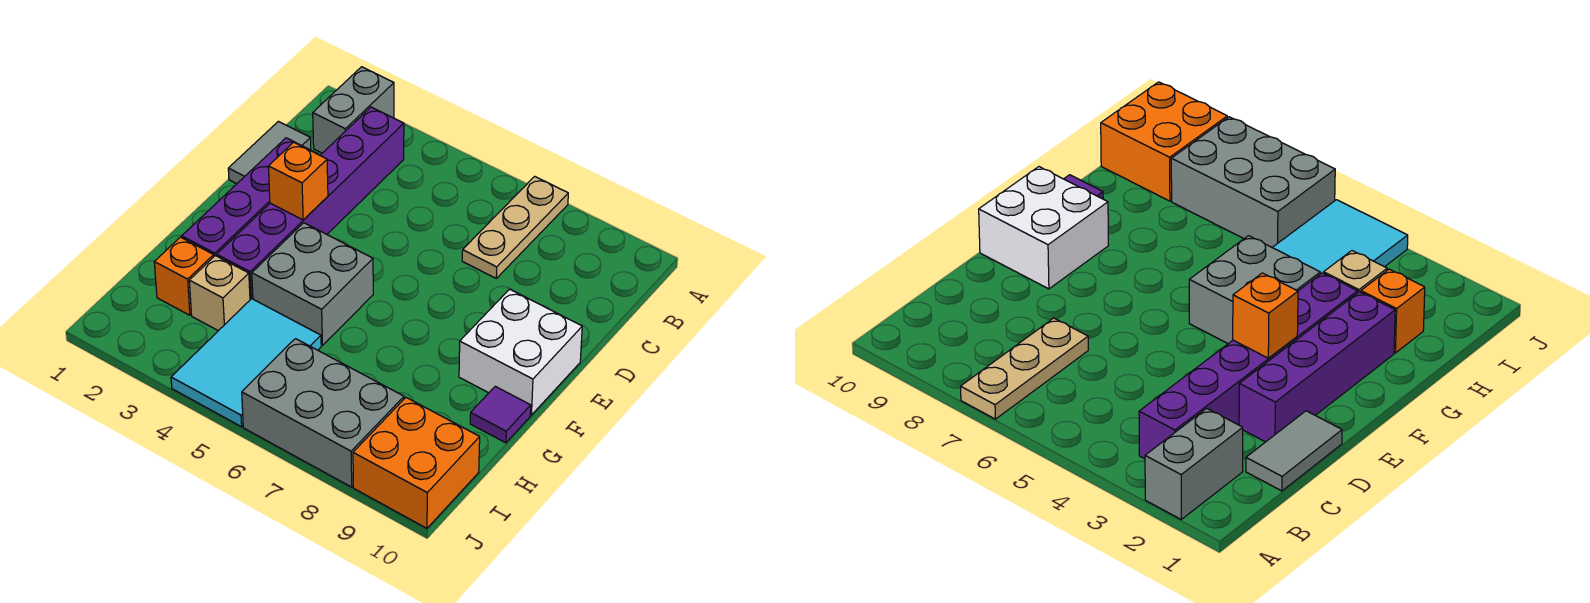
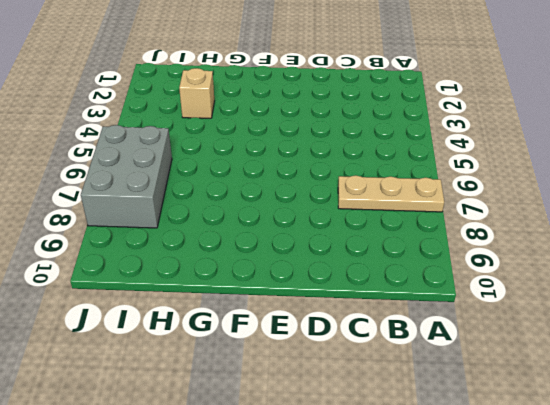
none -> grey 1x2 brick [313,67,394,153]
none -> purple 1x6 brick [217,107,404,300]
none -> grey 1x2 tile [228,121,311,184]

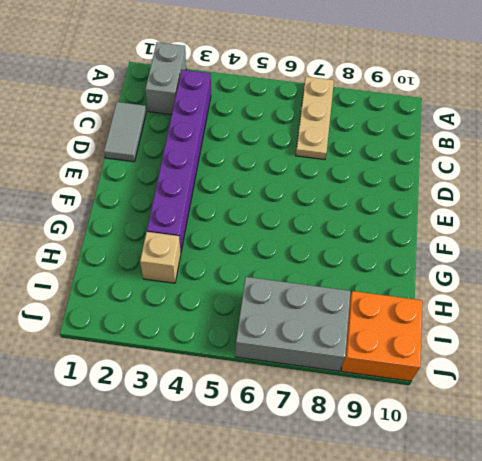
none -> purple 1x4 brick [182,138,319,256]
none -> white 2x2 brick [459,289,582,415]
none -> grey 2x2 brick [252,223,373,345]

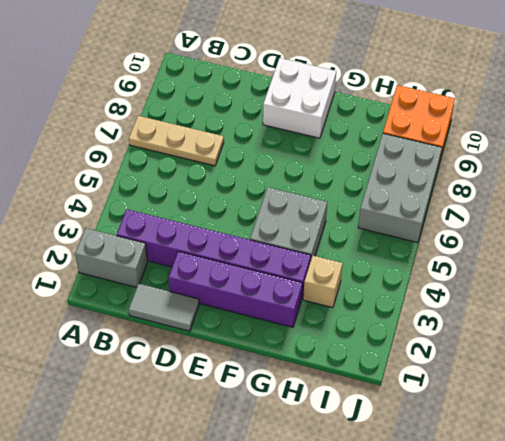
none -> purple 1x1 tile [470,386,531,443]
none -> orange 1x1 brick [154,237,214,315]
none -> cyan 2x3 tile [171,299,321,427]

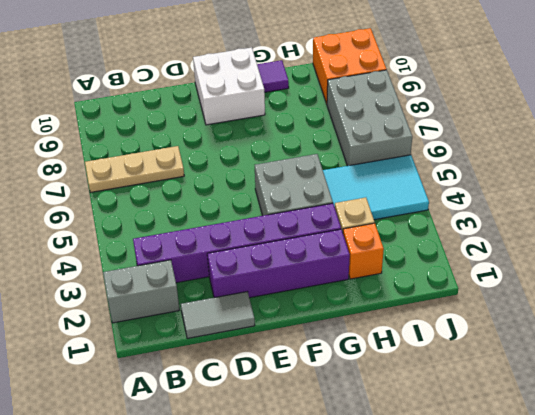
none -> orange 1x1 brick [269,142,328,220]

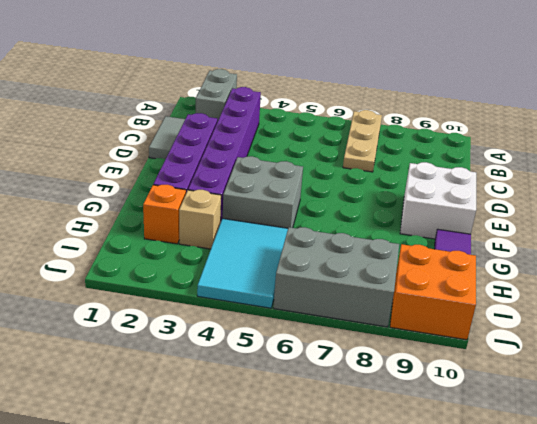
none -> orange 1x1 brick [269,142,328,220]

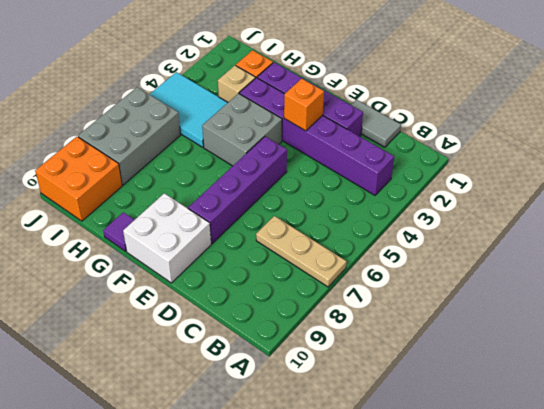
purple 1x4 brick [188,136,287,244] -> none
none -> grey 1x2 brick [313,67,394,153]

